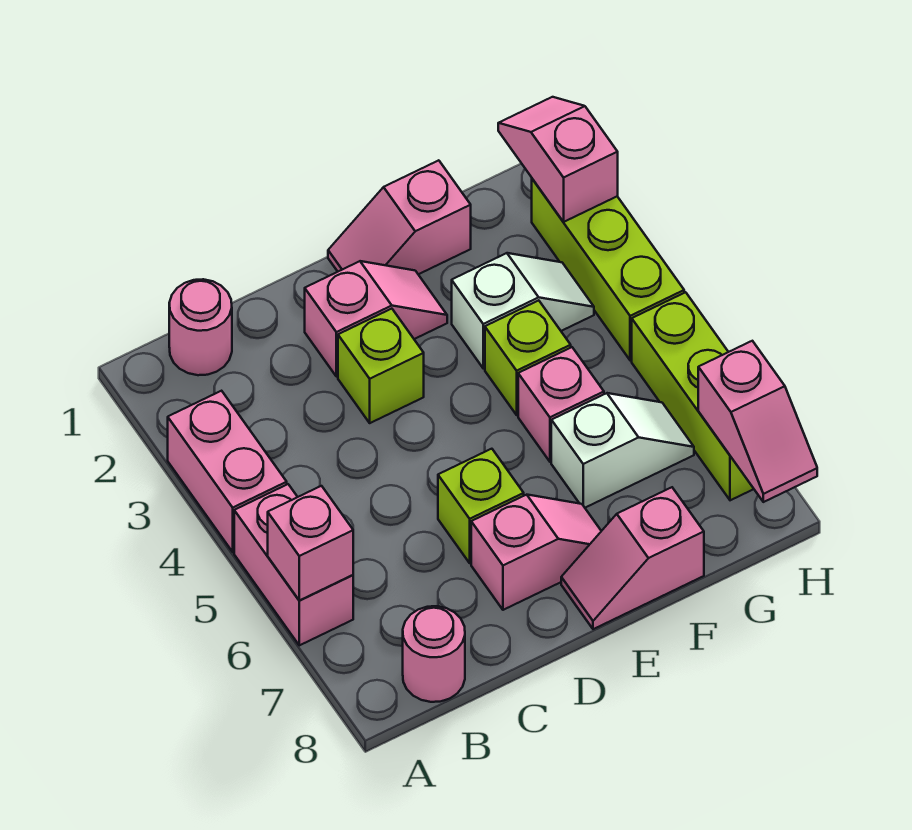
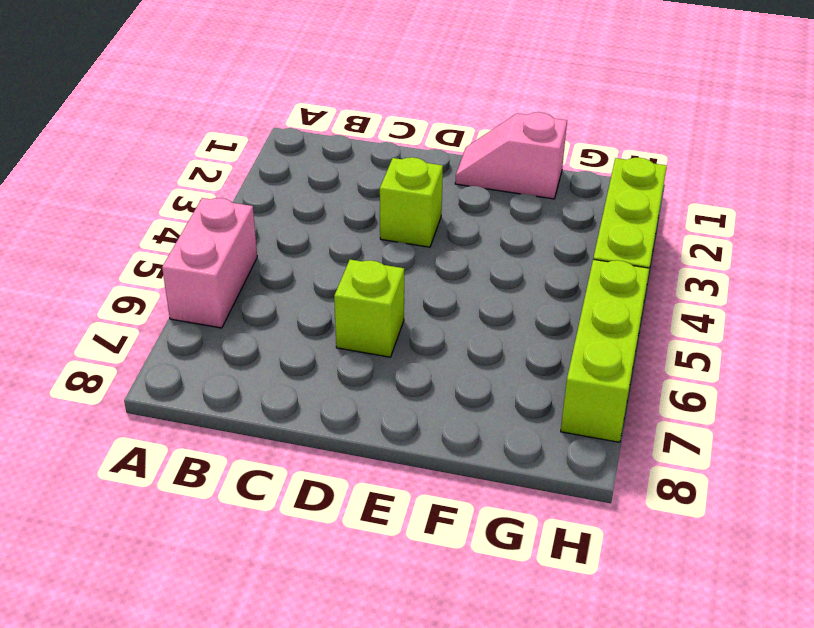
none -> pink 1x2 brick [168,391,287,552]
none -> pink 1x1 round brick [169,279,232,375]
none -> pink 1x1 round brick [403,606,465,702]

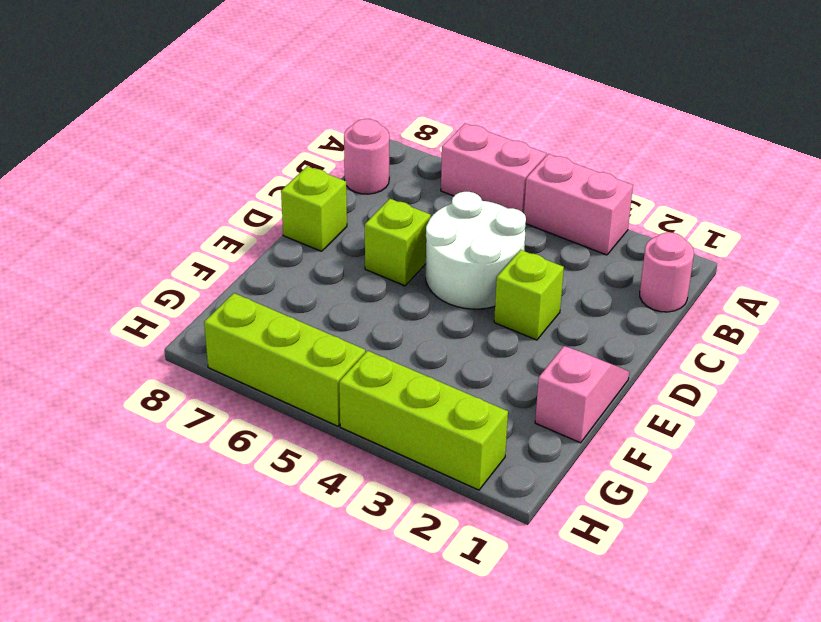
white 2x2 round brick [426,192,526,309] -> none
lime 1x1 brick [281,166,347,251] -> lime 1x1 brick moved to [485,300,571,415]
none -> pink 1x2 slope [305,261,447,377]
none -> pink 1x2 slope [471,495,601,610]
none -> pink 1x2 slope [561,487,704,629]

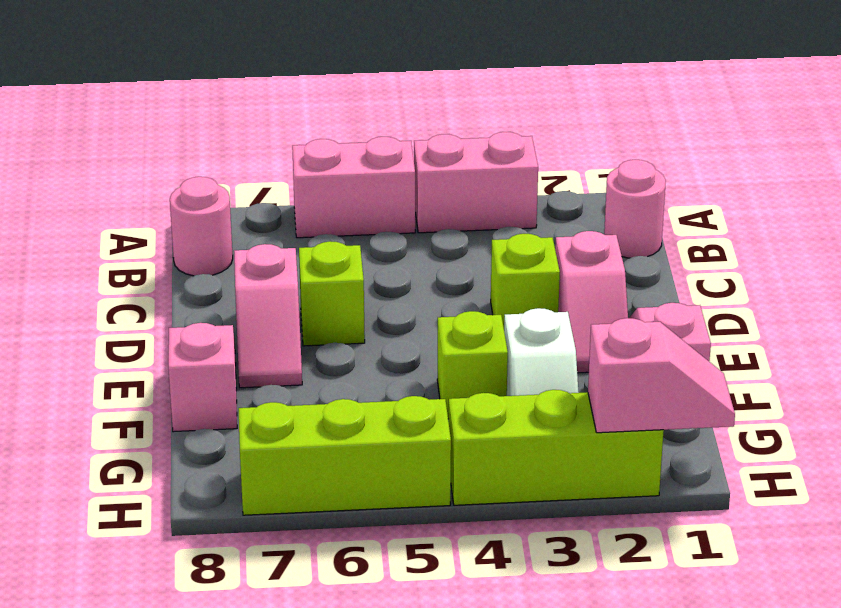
none -> pink 1x1 brick [518,347,604,462]
none -> white 1x2 slope [551,393,694,508]
none -> pink 1x1 brick [268,486,353,600]

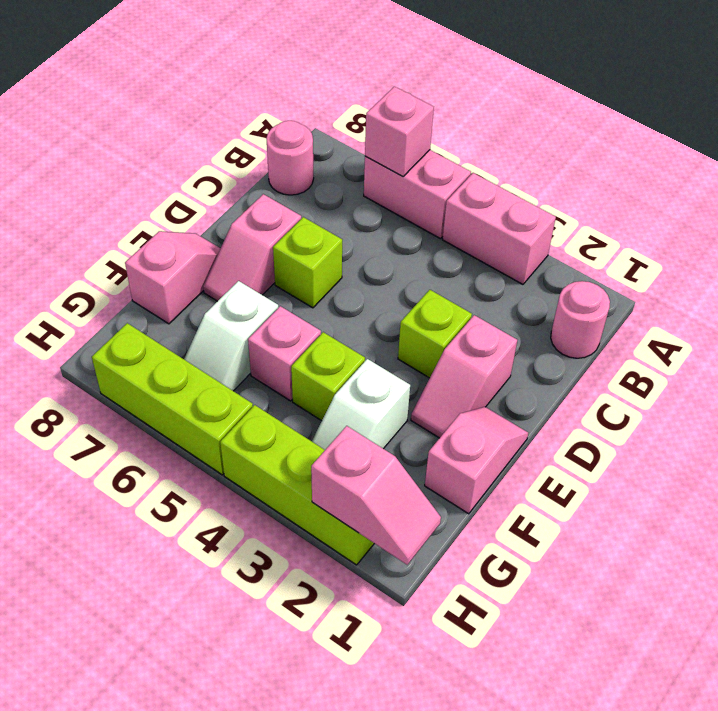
none -> pink 1x2 slope [698,341,817,502]

